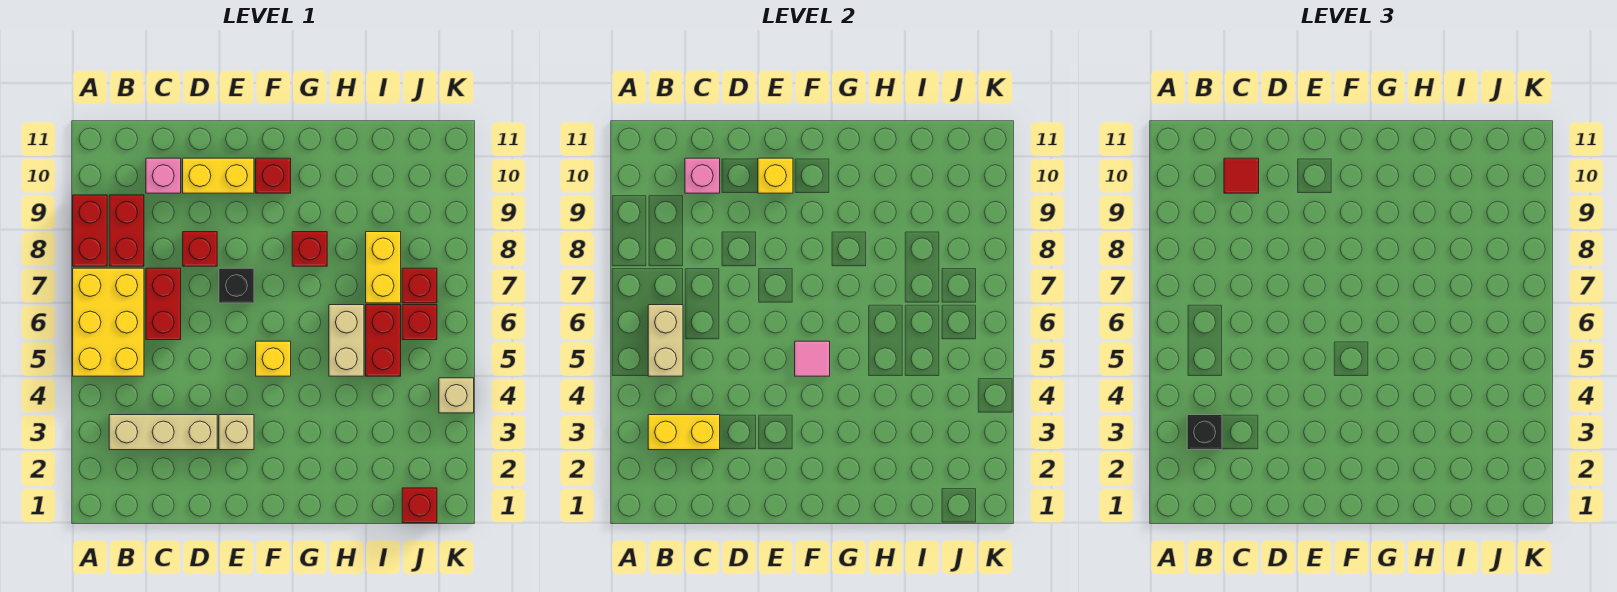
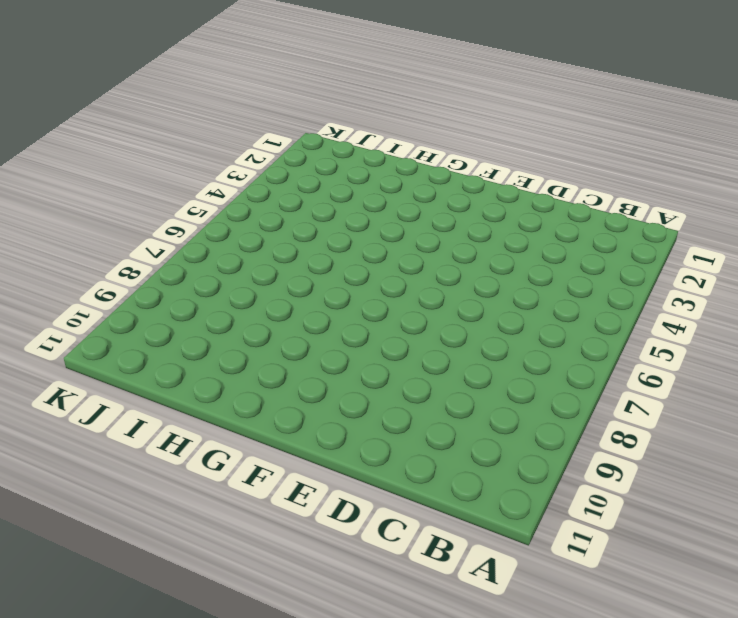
none -> yellow 2x3 brick [73,268,144,376]
none -> red 1x2 brick [73,195,107,266]
none -> tan 1x3 brick [109,415,217,450]

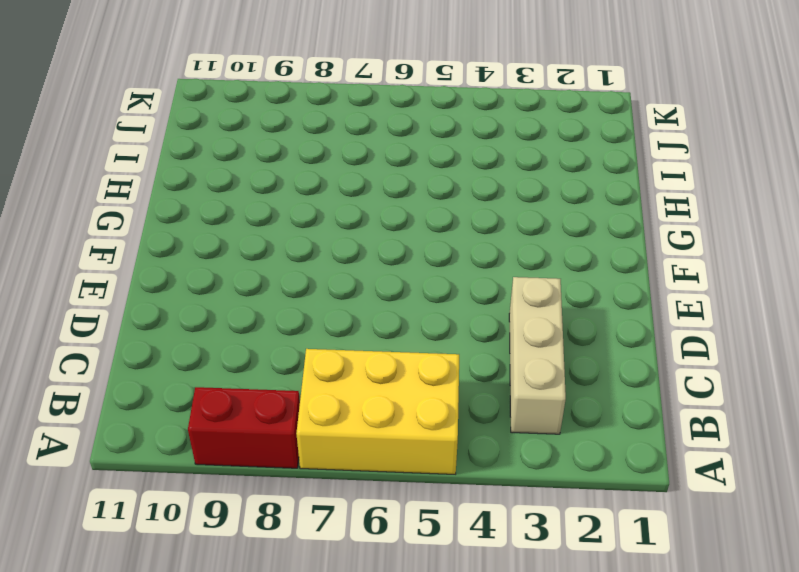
none -> red 1x2 brick [109,195,144,266]
none -> red 1x2 brick [146,268,181,340]
none -> pink 1x1 brick [146,158,181,193]

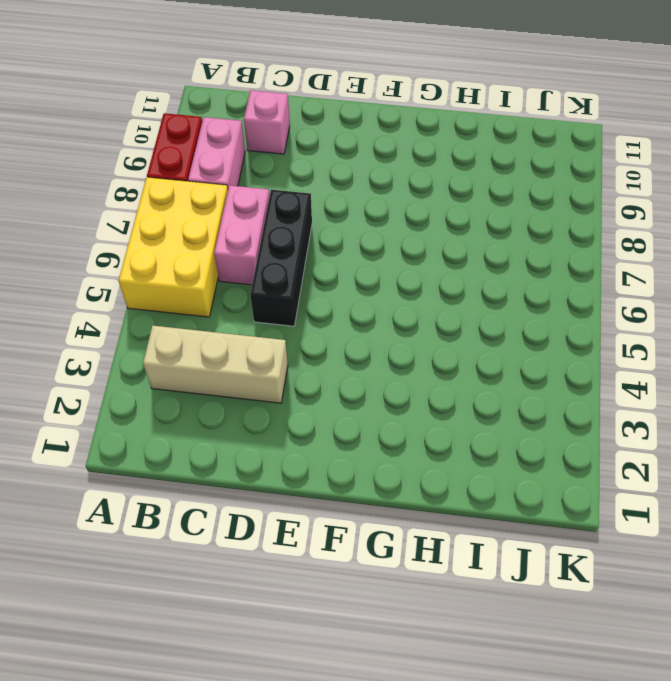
pink 1x2 brick [188,117,245,188] -> red 1x2 brick [109,195,144,266]
pink 1x2 brick [214,185,270,285] -> red 1x2 brick [146,268,181,340]
black 1x3 brick [250,190,312,326] -> none
none -> red 1x1 brick [183,232,217,266]
none -> yellow 1x2 brick [183,158,254,193]
none -> tan 1x1 brick [219,415,254,450]

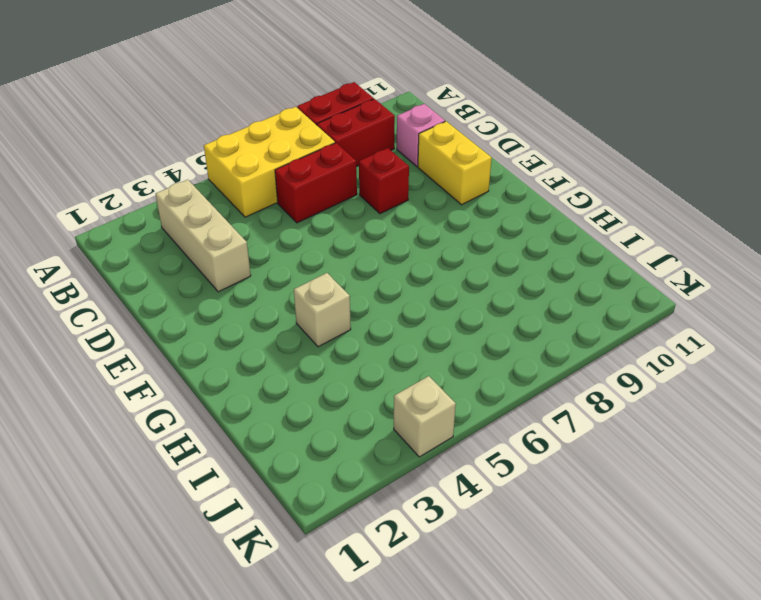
tan 1x1 brick [294,273,351,347] -> tan 1x1 brick moved to [219,415,254,450]
none -> black 1x1 brick [219,268,254,303]
none -> yellow 1x1 brick [256,341,291,376]
none -> red 1x1 brick [256,158,291,193]

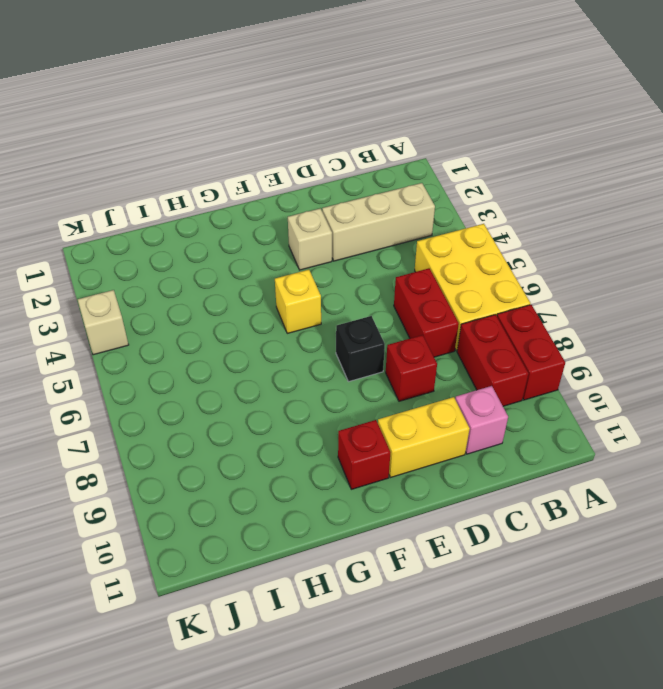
none -> red 1x1 brick [292,232,327,266]
none -> tan 1x2 brick [329,305,364,376]
none -> red 1x2 brick [366,305,401,376]

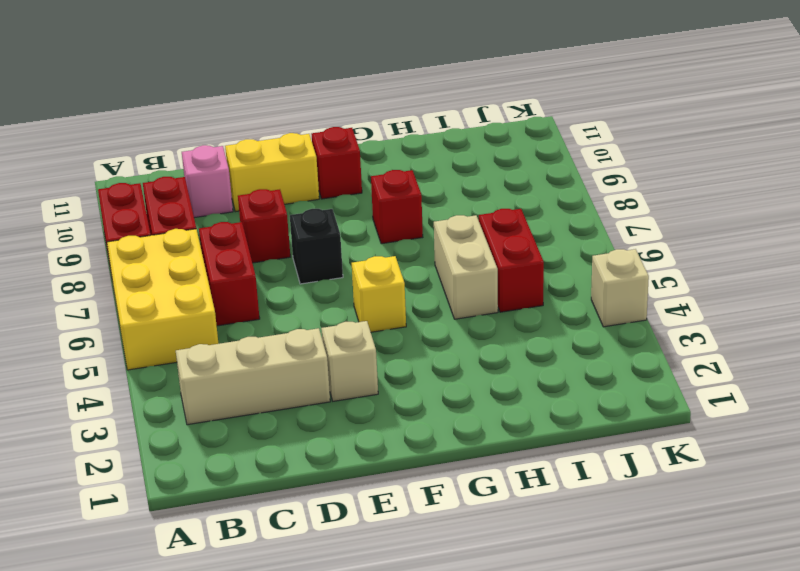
none -> yellow 1x2 brick [366,232,401,303]
none -> red 1x1 brick [402,488,437,523]
none -> red 1x1 brick [402,305,437,340]

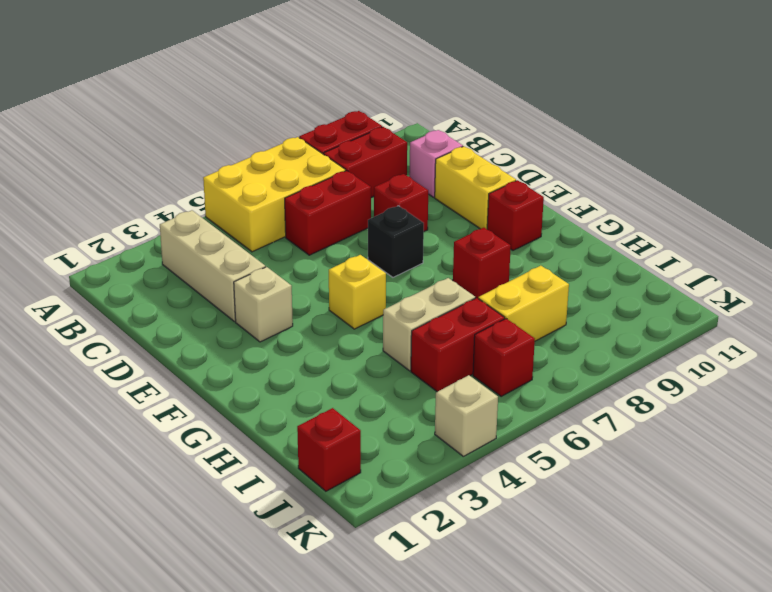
none -> red 1x1 brick [402,268,437,303]
none -> yellow 1x2 brick [648,415,720,450]
none -> tan 1x2 brick [648,305,683,376]

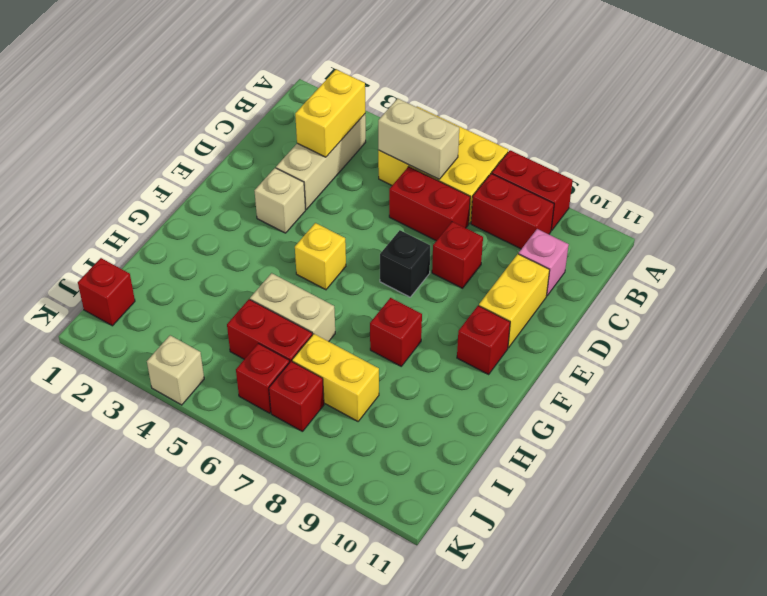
none -> pink 1x1 brick [685,158,720,193]
none -> yellow 1x1 brick [758,158,793,193]
none -> pink 1x1 tile [795,341,830,376]

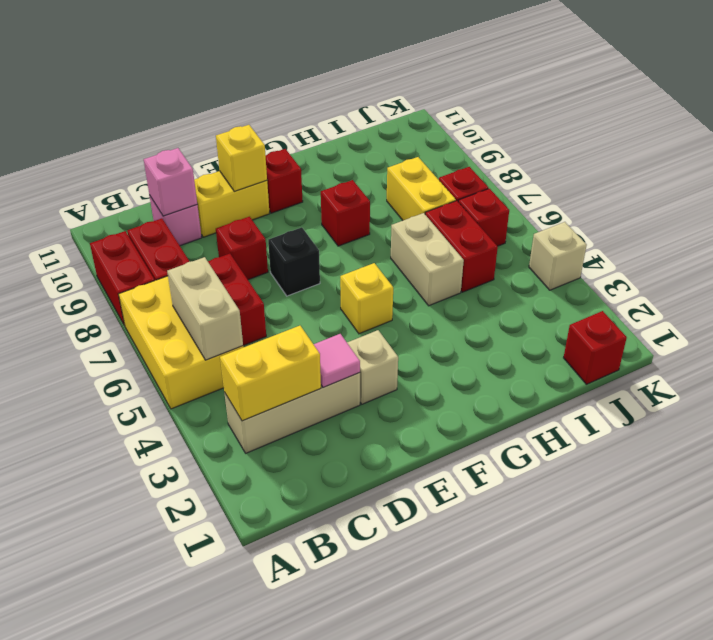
pink 1x1 tile [314,334,360,388] -> pink 1x1 tile moved to [795,341,830,376]
none -> black 1x1 brick [1187,415,1222,450]
none -> red 1x1 tile [1224,158,1259,193]

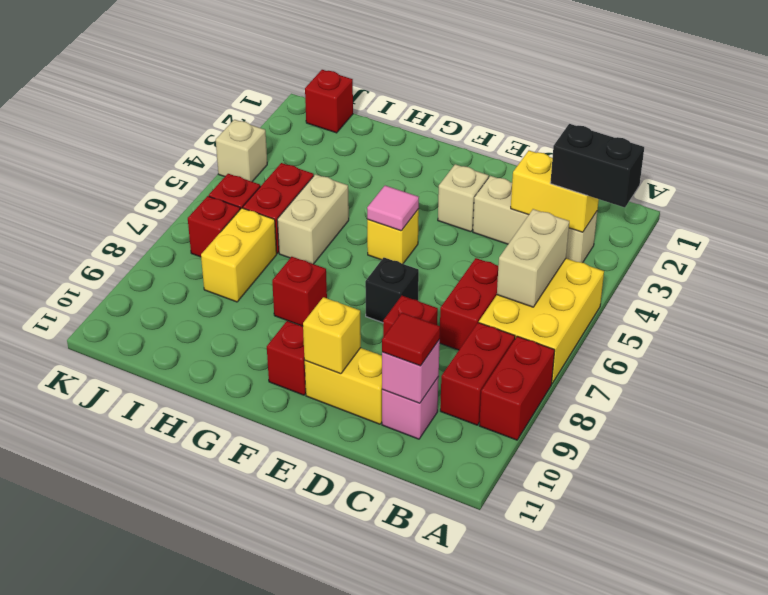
black 1x2 brick [550,124,644,207] -> black 1x1 brick [1187,415,1222,450]

